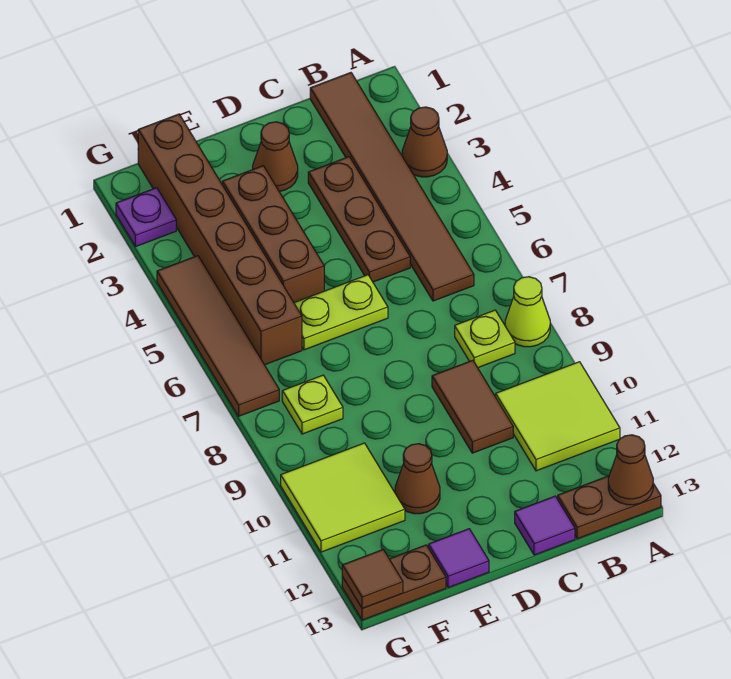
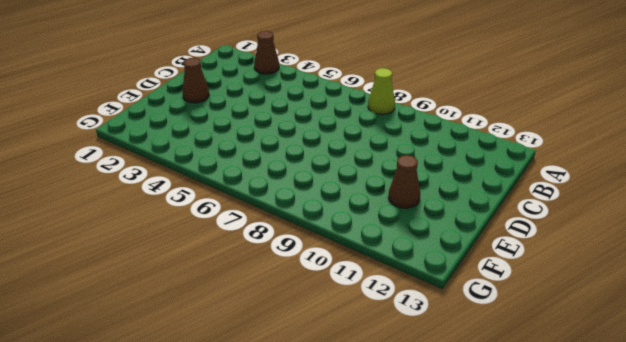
none -> lime 2x2 tile [496,362,620,471]
none -> brown 1x2 plate [558,476,661,539]
none -> brown 1x6 tile [310,73,474,301]

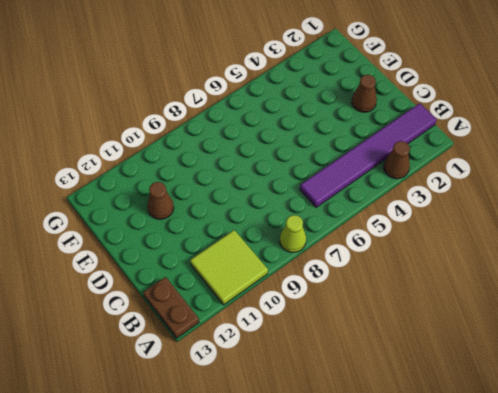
purple 1x6 tile [300,103,437,207] -> brown 1x6 tile [310,73,474,301]
none -> lime 1x1 plate [455,310,515,368]
none -> brown 1x3 plate [308,157,410,282]
none -> brown 1x2 tile [432,360,513,453]

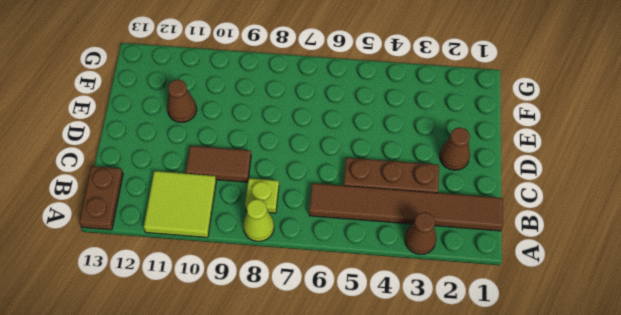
none -> purple 1x1 tile [515,496,575,555]
none -> lime 1x2 plate [294,275,388,350]
none -> brown 1x3 brick [222,166,324,302]

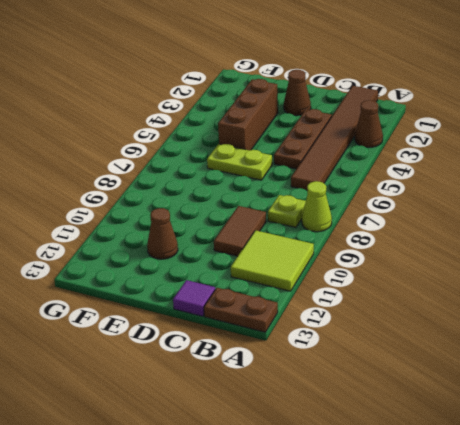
none -> purple 1x1 tile [429,529,489,588]
none -> brown 1x6 brick [138,114,302,365]
none -> lime 1x1 plate [282,375,343,434]

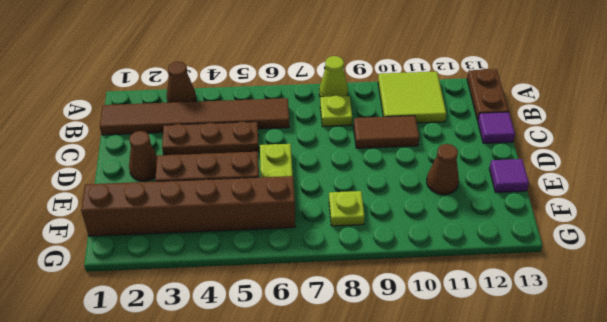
none -> lime 2x2 tile [281,443,405,552]
none -> brown 1x2 plate [342,545,446,620]
none -> purple 1x1 plate [116,188,176,247]

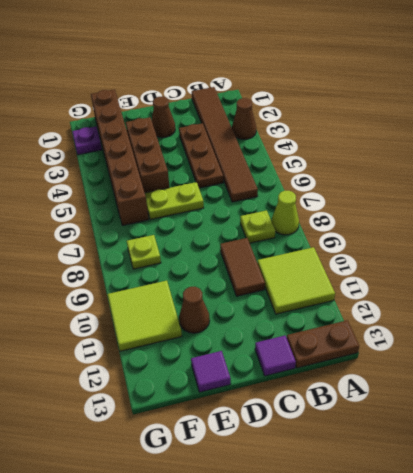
none -> brown 1x2 plate [342,545,446,620]
none -> brown 1x4 tile [157,256,279,416]
none -> brown 1x1 cone [608,435,653,505]

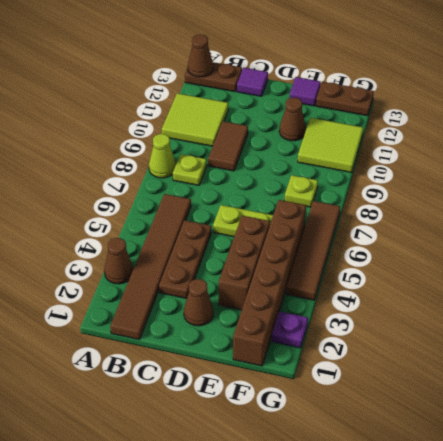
none -> brown 1x1 tile [342,550,403,609]

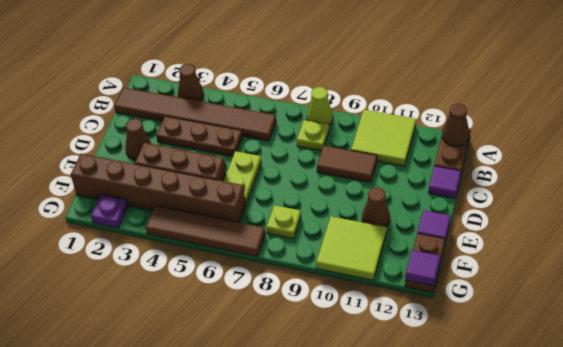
purple 1x1 tile [405,250,440,286] -> brown 1x1 tile [342,550,403,609]

